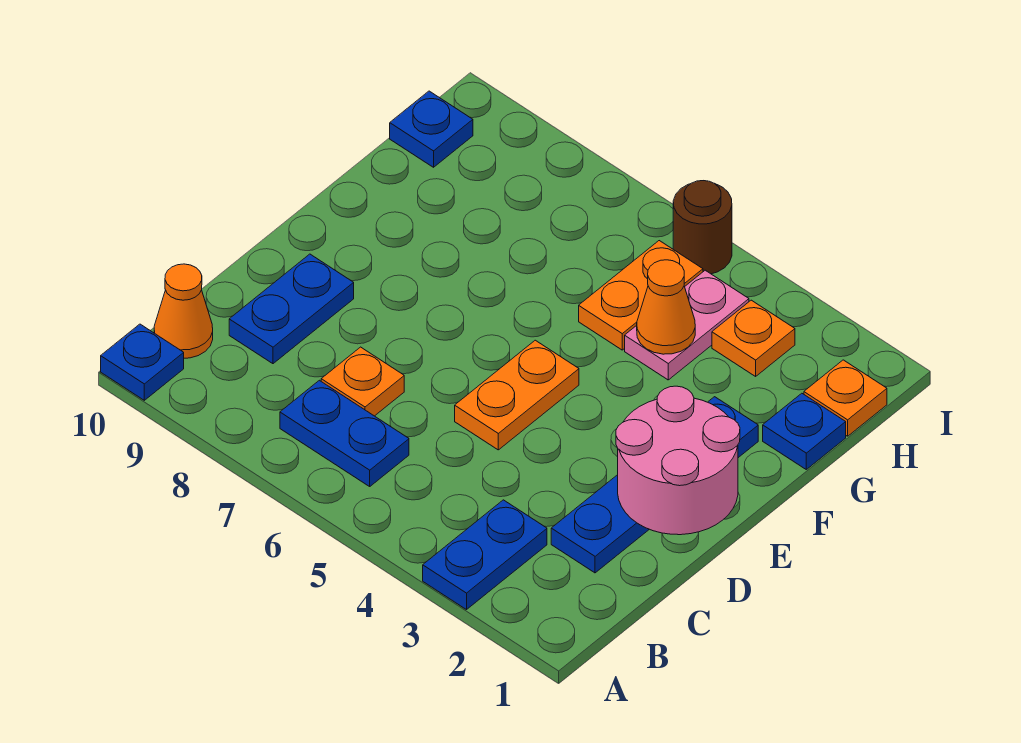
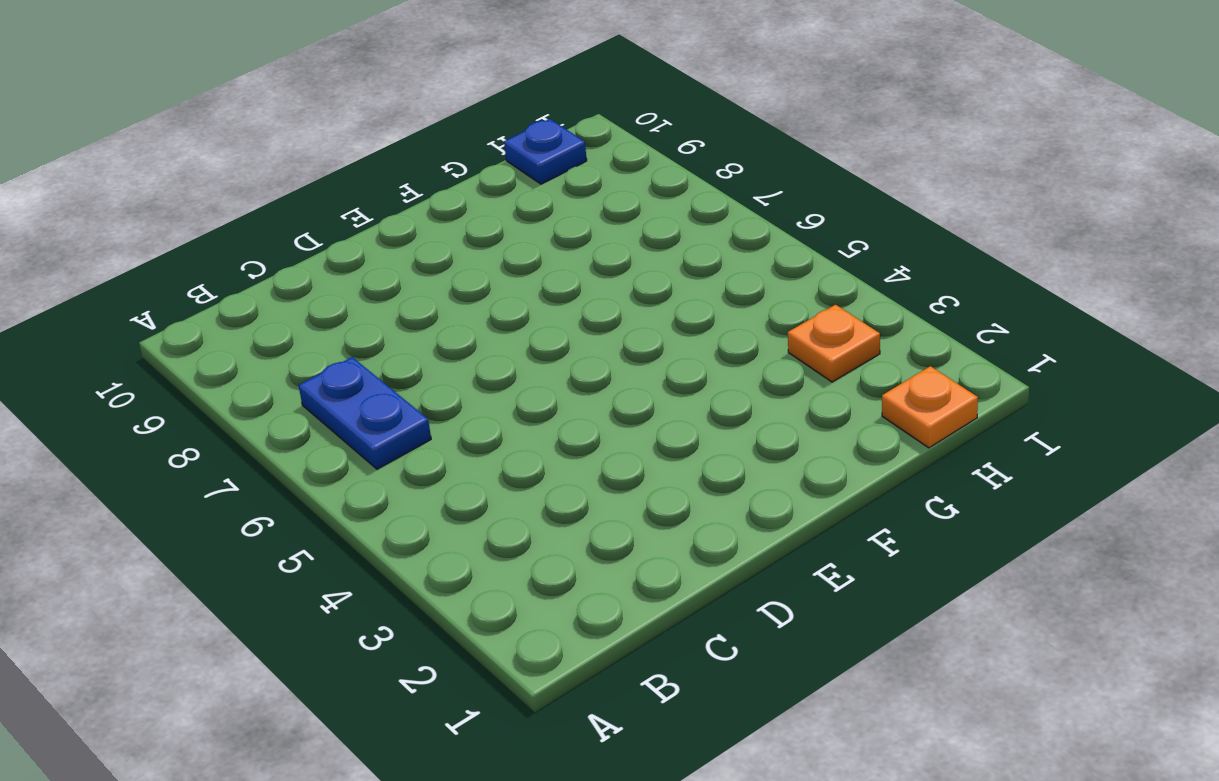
none -> blue 1x2 plate [423,500,547,610]
none -> blue 1x1 plate [101,324,184,400]
none -> orange 1x1 cone [154,264,213,358]

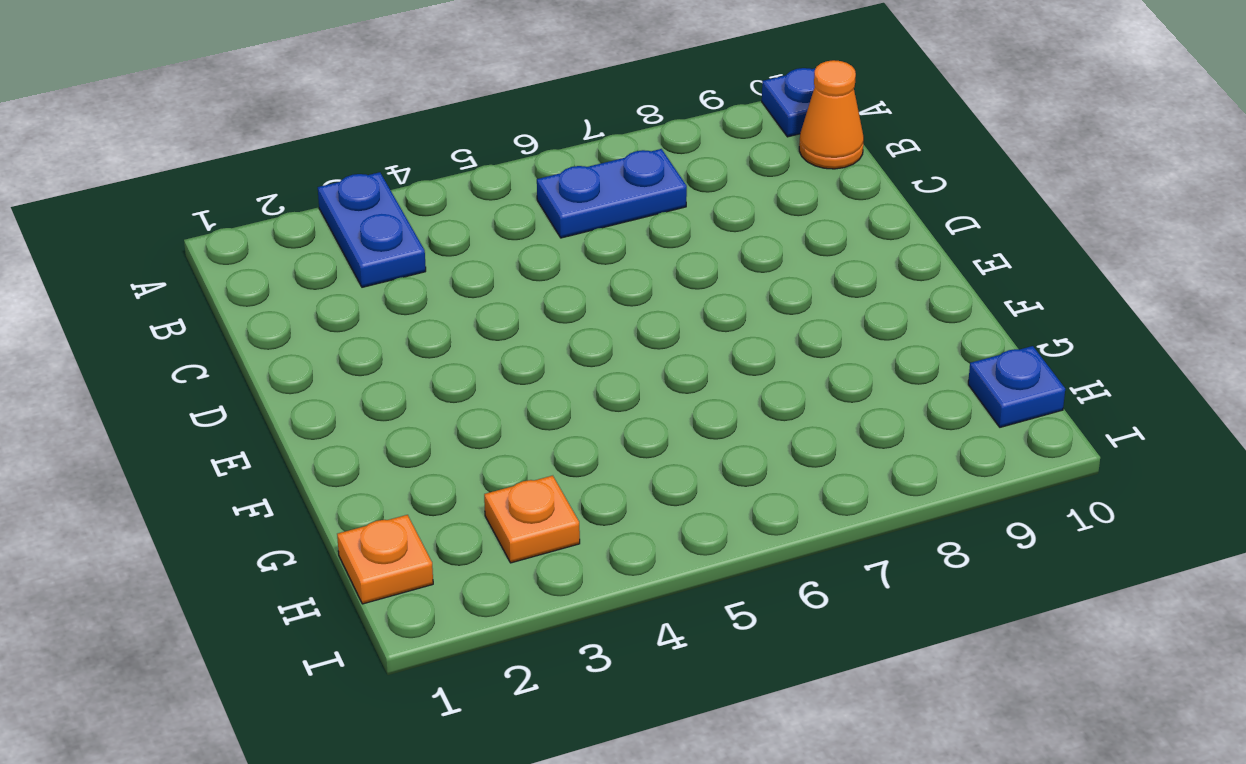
none -> blue 1x4 plate [551,397,758,573]
none -> orange 1x1 plate [321,347,404,416]
none -> blue 1x2 plate [229,254,354,364]

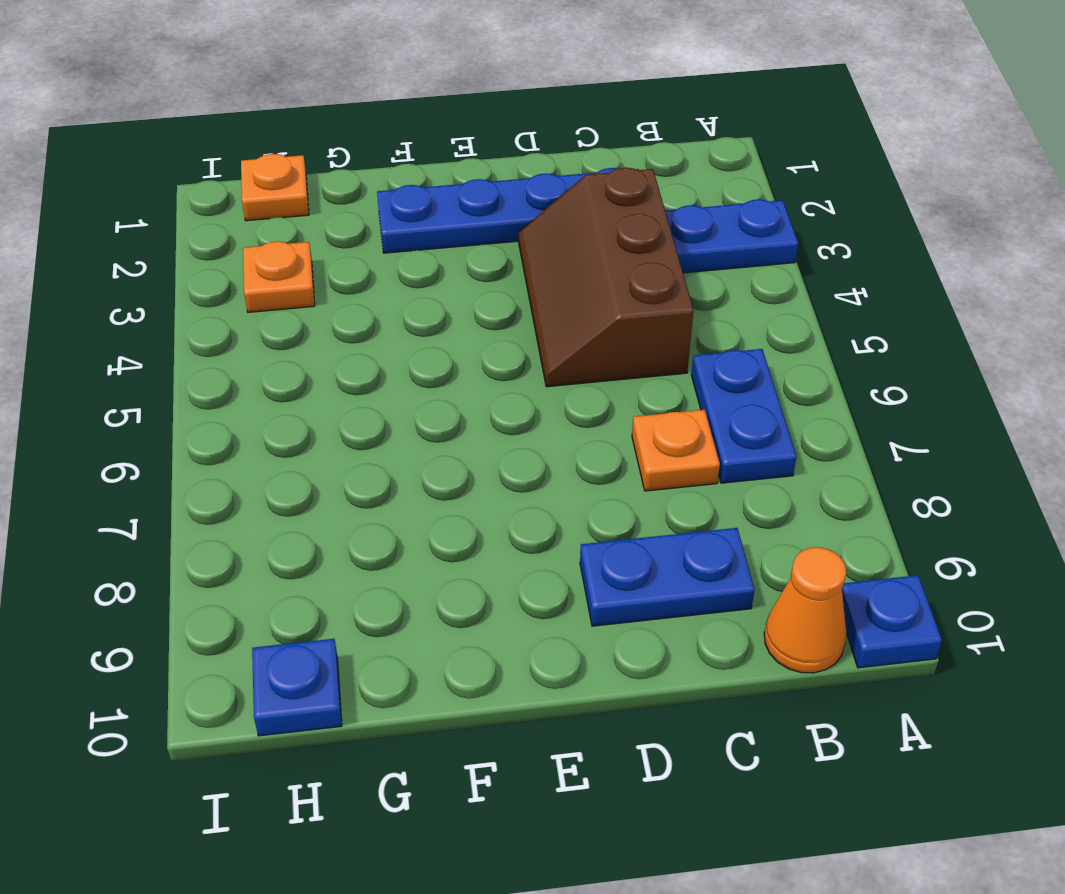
brown 2x3 slope [519,168,694,387] -> orange 1x2 plate [455,340,579,450]
none -> blue 1x1 plate [763,393,846,469]
none -> pink 1x2 plate [625,270,749,380]
none -> orange 1x2 plate [579,241,703,350]

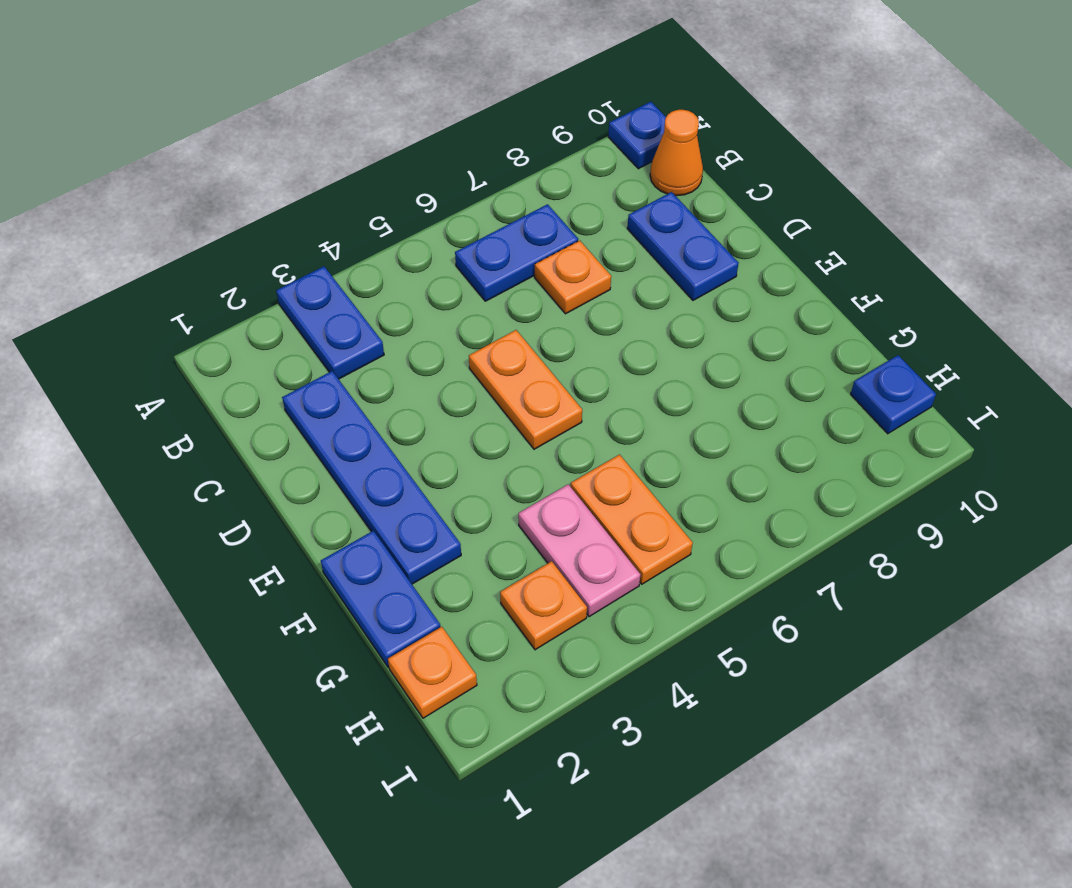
blue 1x2 plate [321,531,440,667] -> blue 1x1 plate [763,393,846,469]
none -> brown 1x1 round brick [673,181,732,274]
none -> pink 2x2 round brick [616,386,740,535]
none -> orange 1x1 cone [637,260,695,354]

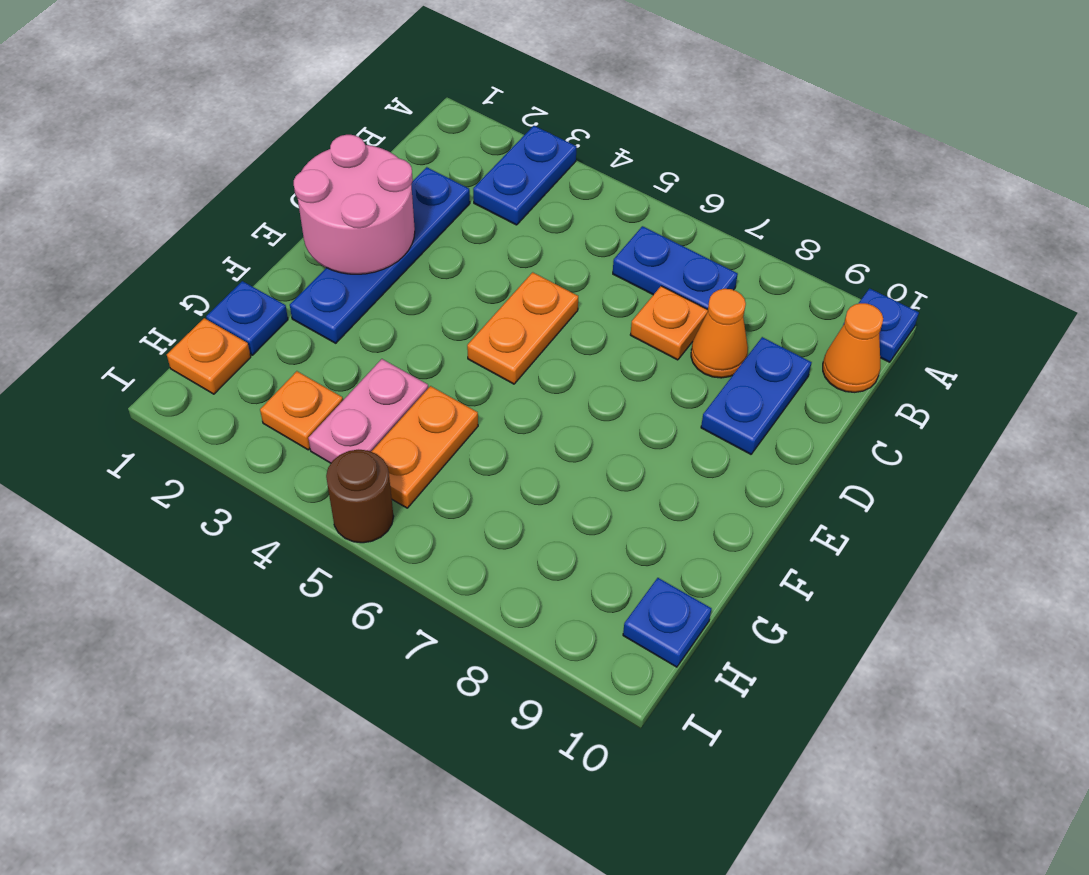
orange 1x1 cone [691,289,748,378] -> orange 1x1 cone moved to [637,260,695,354]

